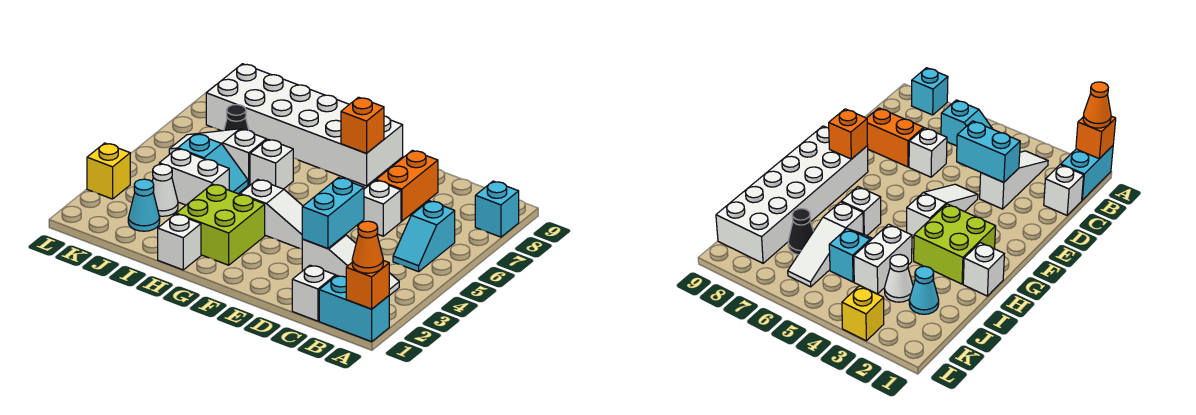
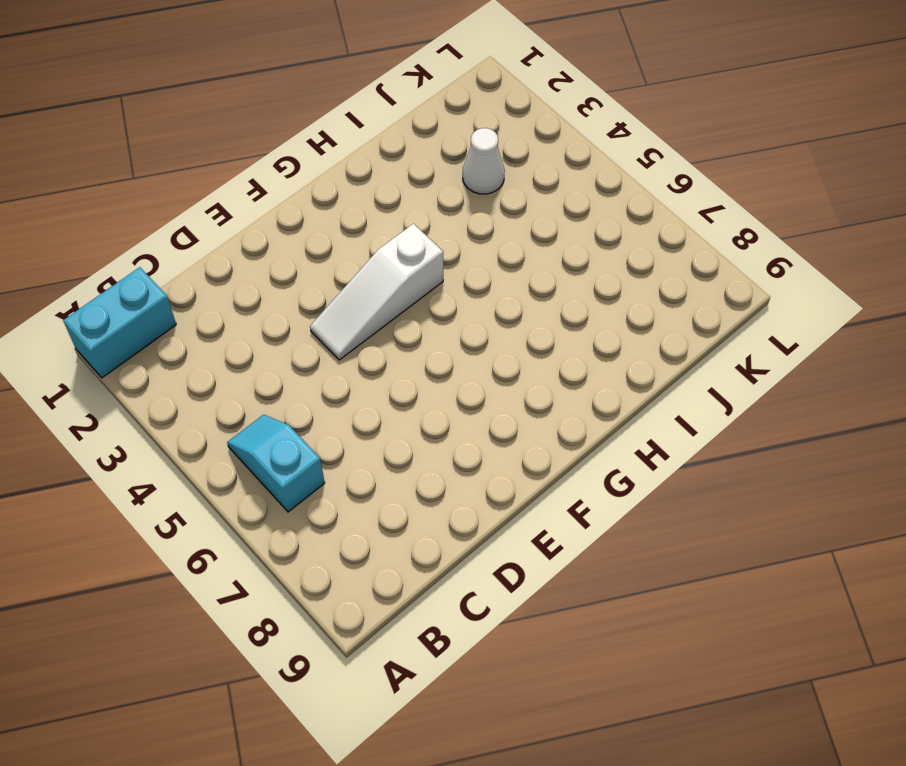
none -> cyan 1x1 brick [475,181,519,237]
none -> white 1x3 slope [302,235,399,296]
none -> white 1x1 brick [292,265,336,321]

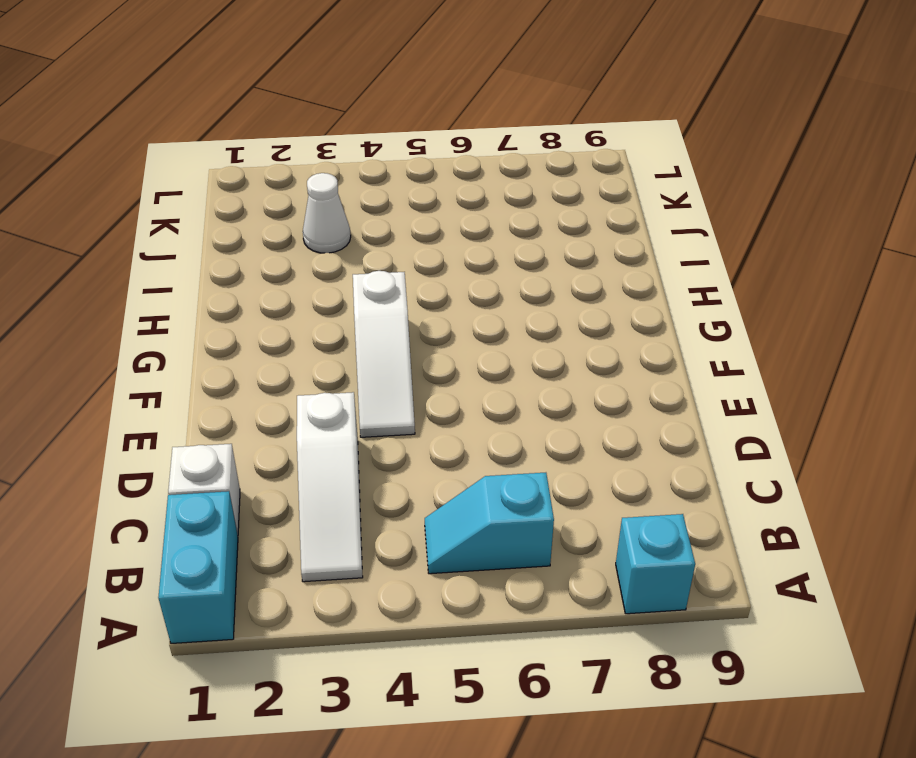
none -> white 1x1 brick [358,180,401,236]
none -> orange 1x2 brick [376,150,438,221]
none -> white 2x6 brick [206,64,403,186]

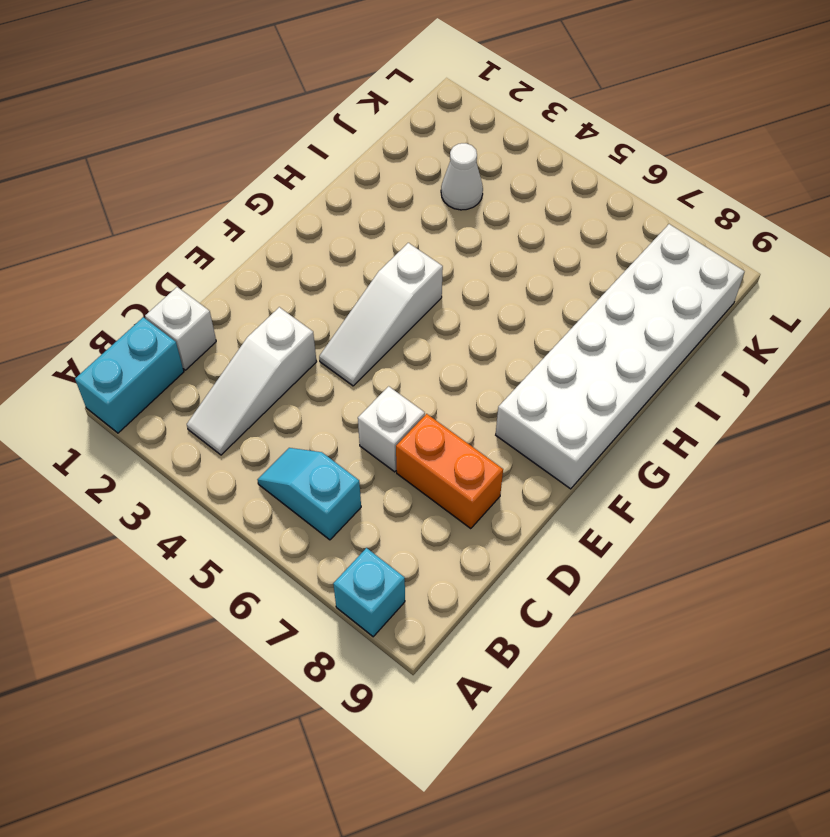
none -> lime 2x2 brick [176,184,265,265]
none -> white 1x1 brick [158,214,201,270]
none -> white 1x1 brick [250,139,293,189]

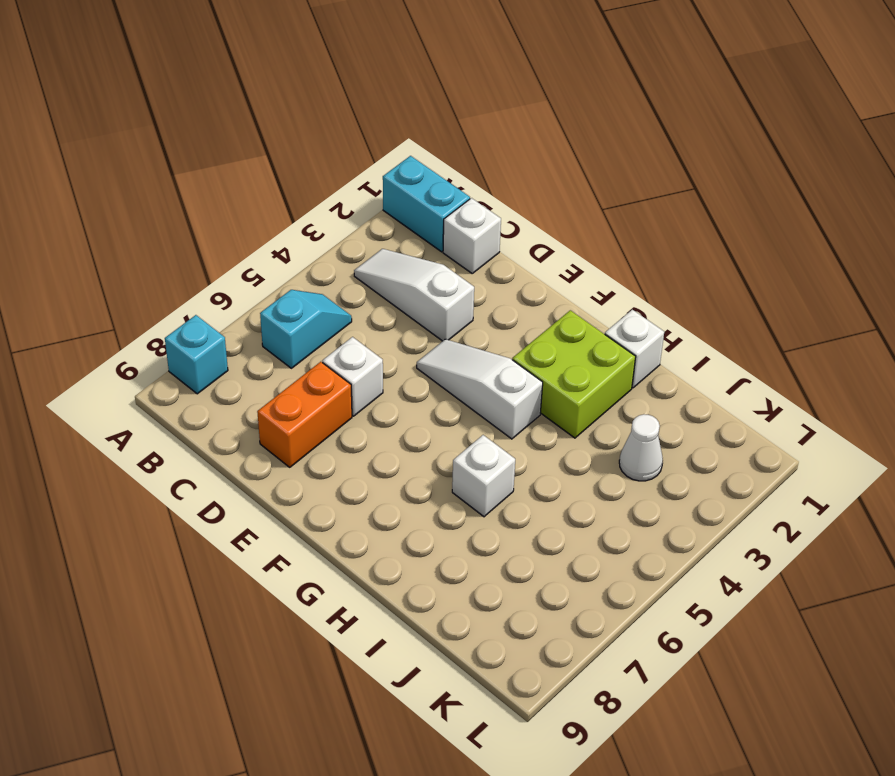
none -> white 2x6 brick [206,64,403,186]
none -> white 1x2 brick [159,149,229,205]
none -> cyan 1x2 slope [178,134,248,194]

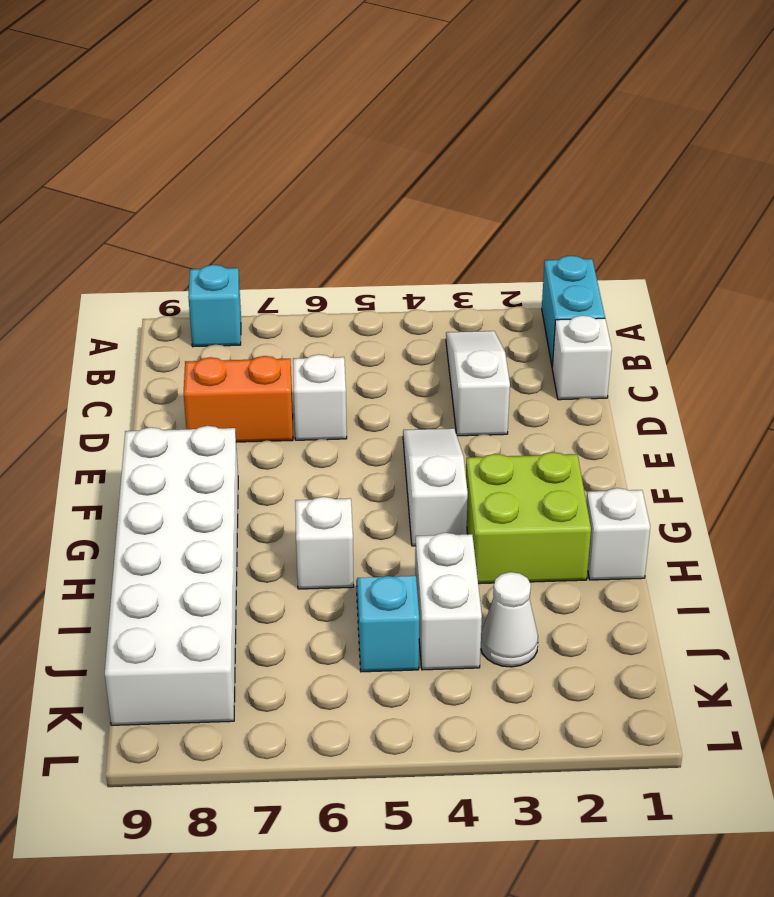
none -> cyan 1x2 slope [393,201,455,272]
none -> white 1x3 slope [169,129,266,185]
none -> cyan 1x1 cone [128,179,160,231]

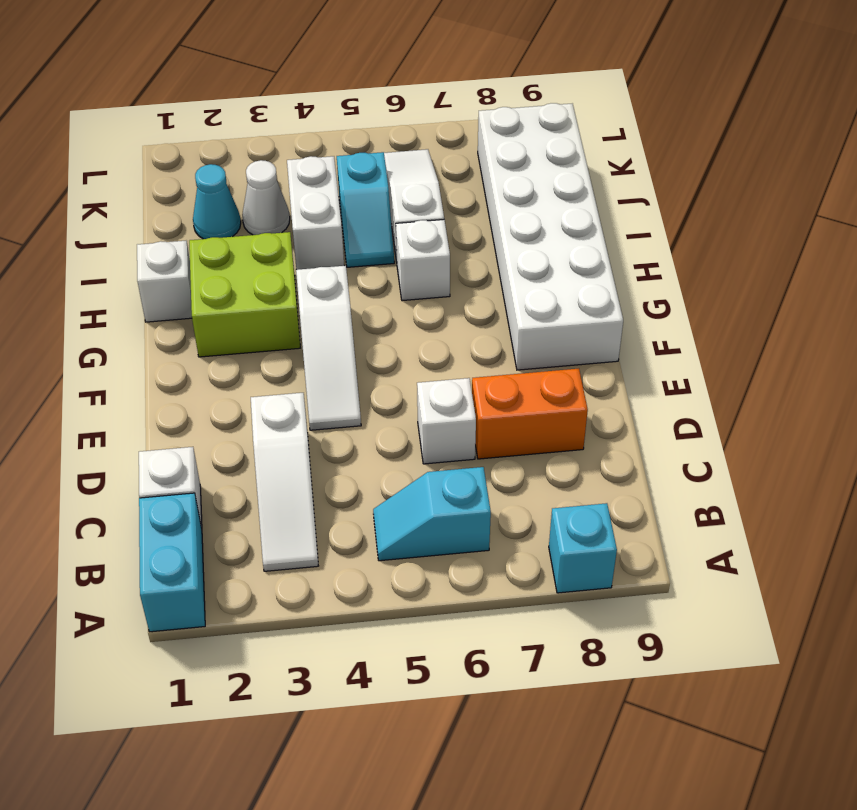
none -> black 1x1 cone [224,105,249,130]
none -> yellow 1x1 brick [87,143,130,199]
none -> orange 1x1 brick [346,261,389,309]

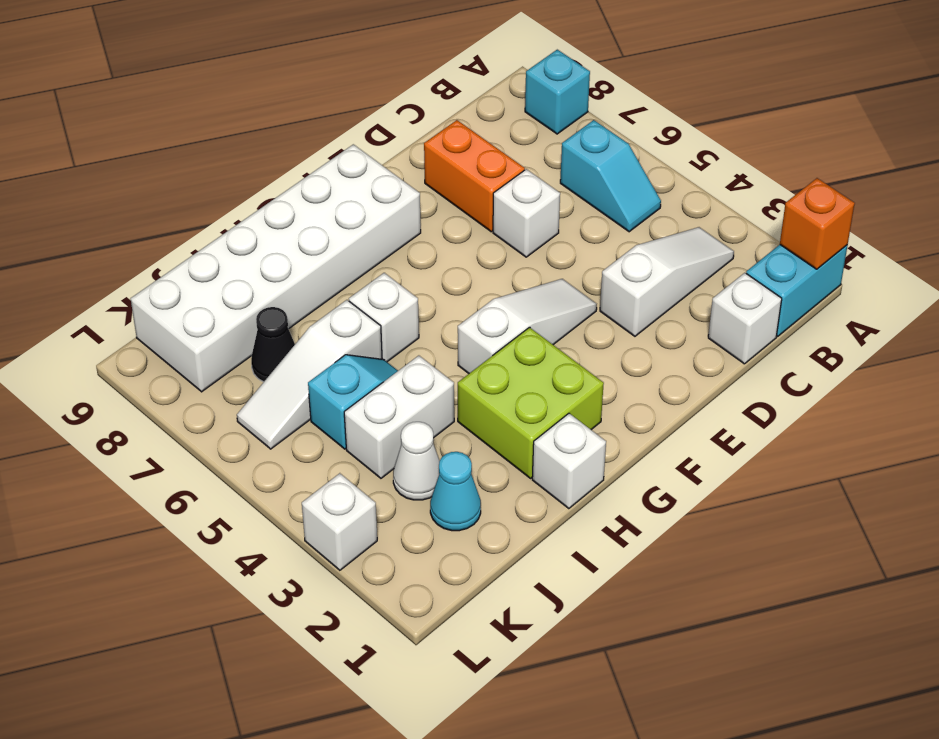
white 1x1 brick [302,473,377,570] -> yellow 1x1 brick [87,143,130,199]
none -> cyan 1x2 brick [302,178,364,249]
none -> orange 1x1 brick [341,97,384,153]
none -> orange 1x1 cone [352,221,383,273]

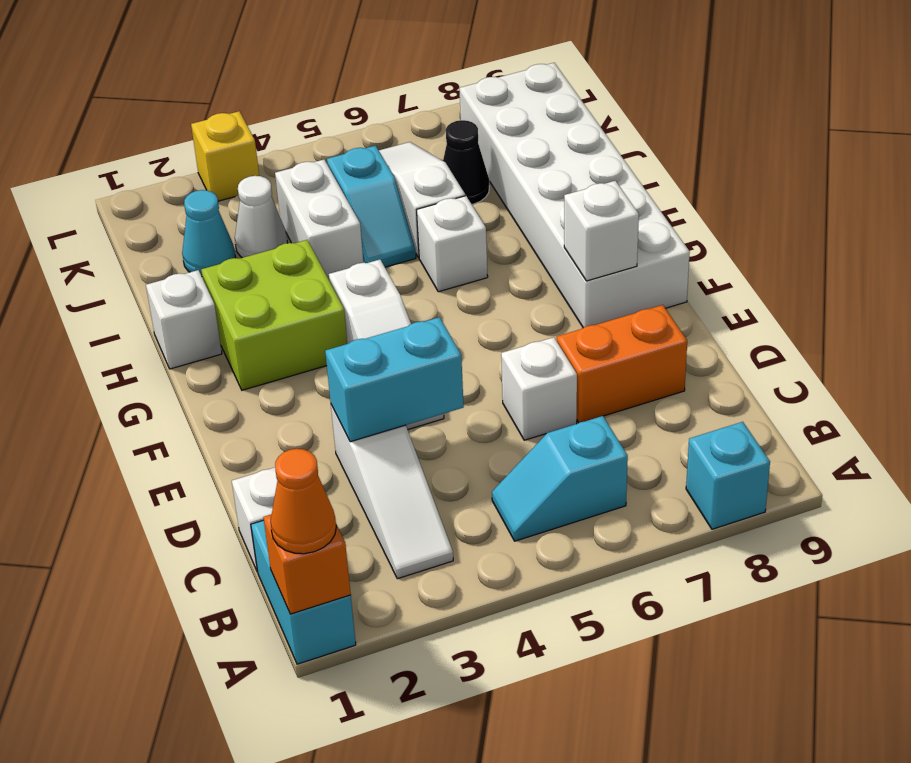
white 1x1 brick [564,181,639,281] -> orange 1x1 brick [341,97,384,153]

